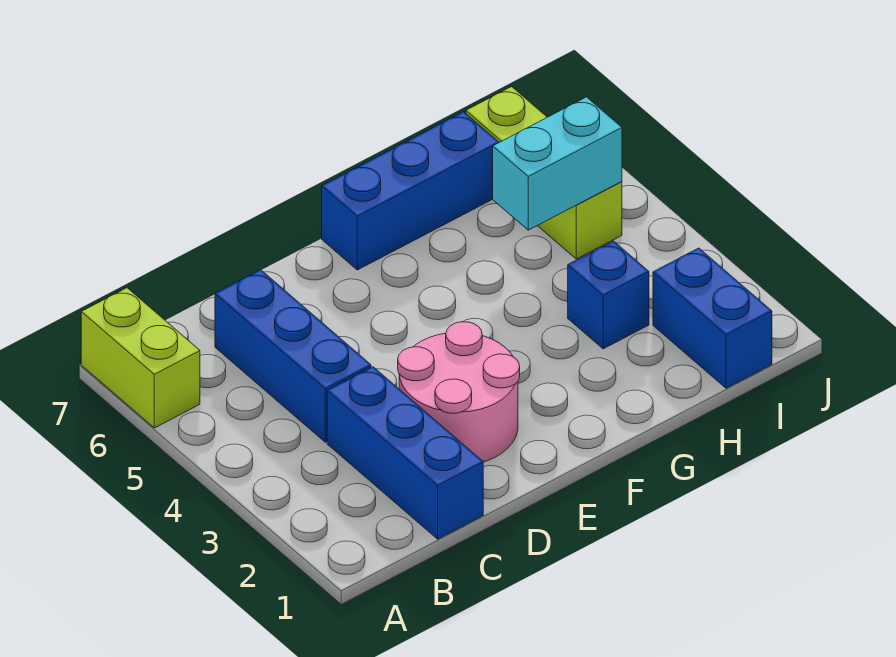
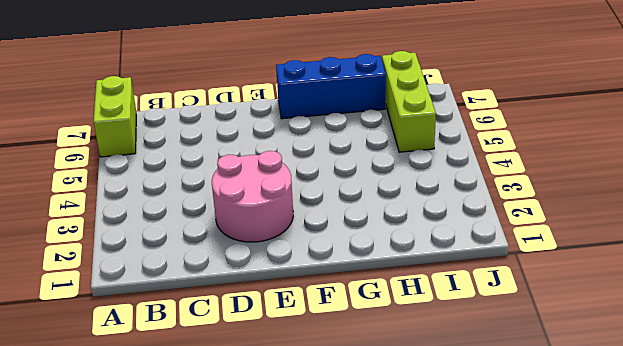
none -> blue 1x3 brick [327,367,483,539]
none -> blue 1x3 brick [215,270,371,442]

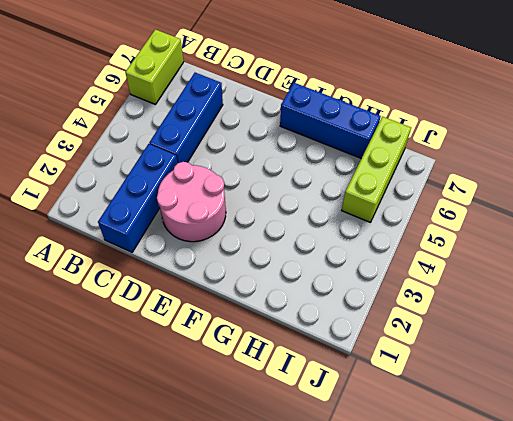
none -> blue 1x1 brick [568,241,649,349]
none -> blue 1x2 brick [653,248,772,388]

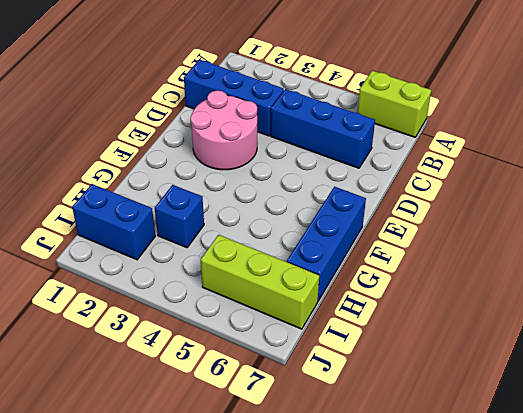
none -> cyan 1x2 brick [493,97,622,230]

